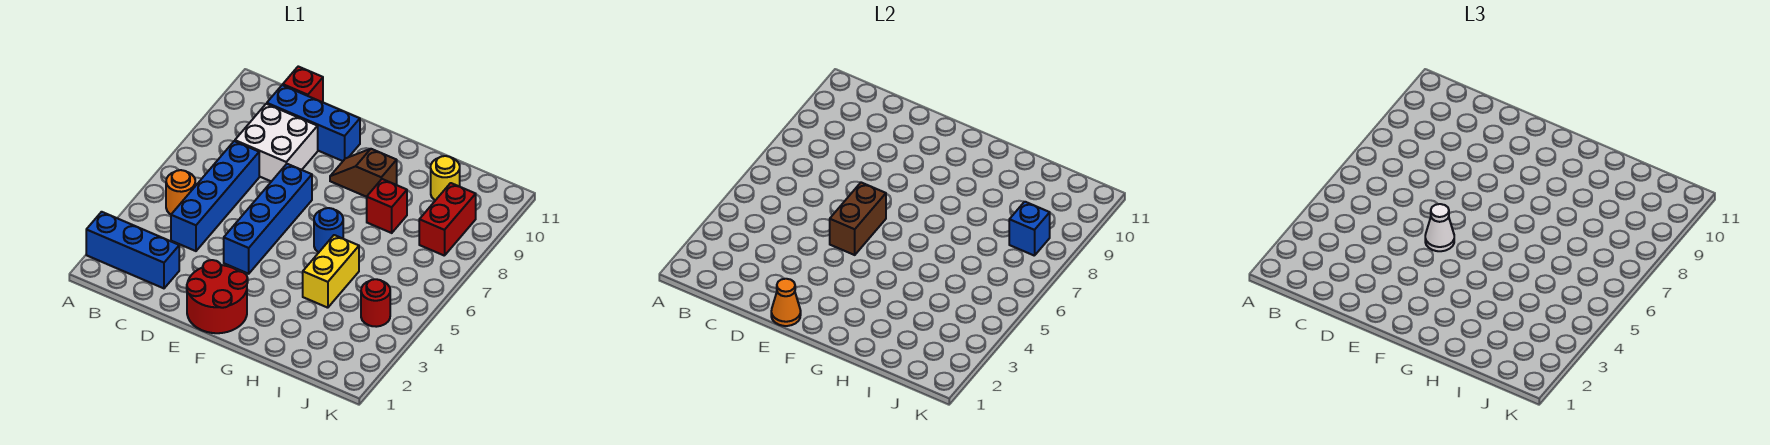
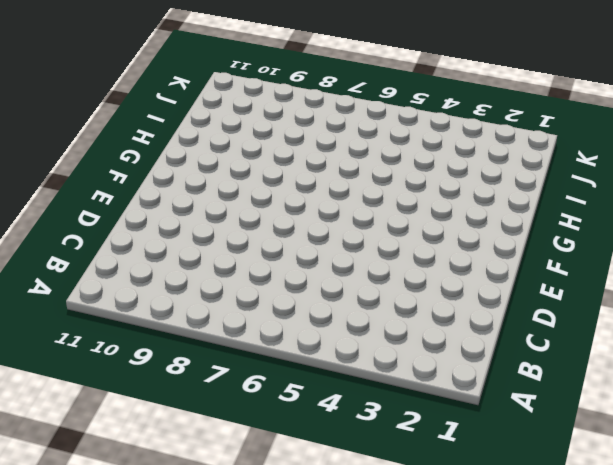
none -> blue 1x3 brick [86,212,179,288]
none -> orange 1x1 round brick [166,170,195,214]
none -> blue 1x4 brick [171,141,259,251]

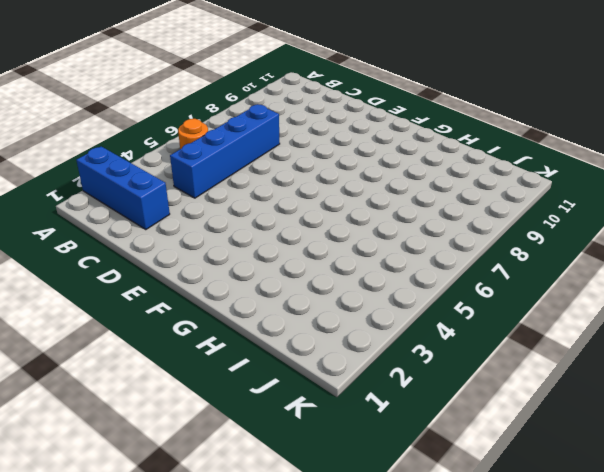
none -> white 2x2 brick [235,104,318,181]
none -> blue 1x3 brick [267,85,360,161]
none -> red 1x1 brick [283,67,323,102]

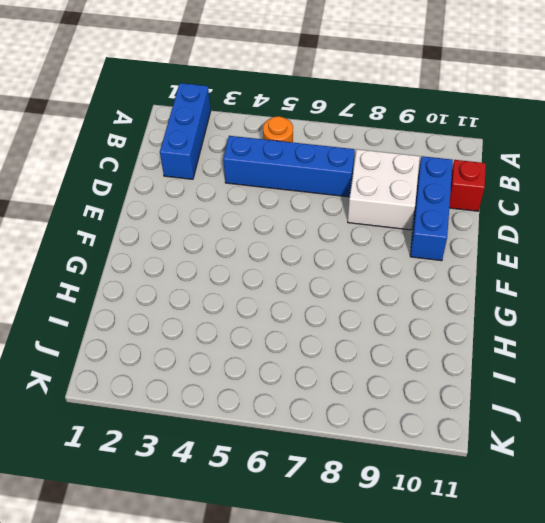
none -> red 2x2 round brick [187,260,248,333]
none -> blue 1x4 brick [224,164,312,274]
none -> brown 1x2 slope [330,149,397,197]

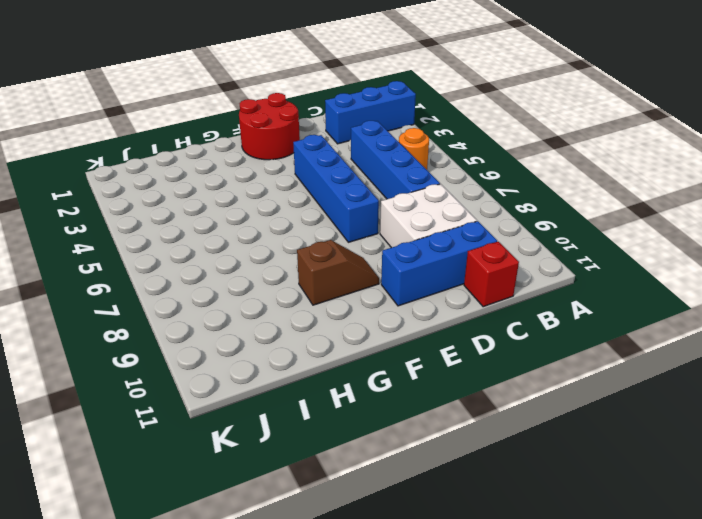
none -> blue 1x1 round brick [314,208,343,252]
none -> yellow 1x2 brick [303,235,359,308]
none -> red 1x1 brick [367,179,407,233]

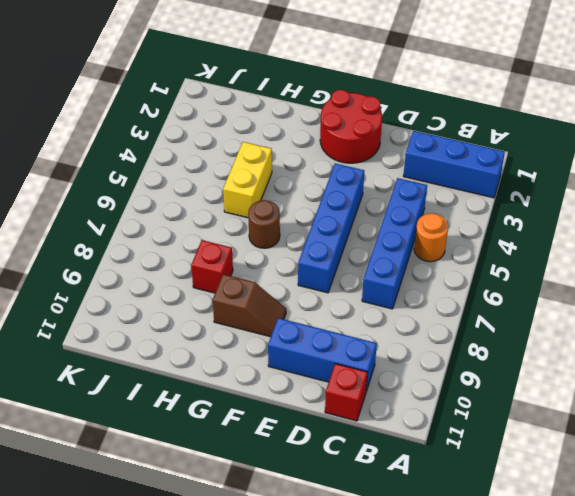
brown 1x1 round brick [248,200,280,248] -> blue 1x1 round brick [314,208,343,252]
none -> white 2x2 brick [235,104,318,181]
none -> yellow 1x1 round brick [431,156,460,200]
none -> red 1x1 round brick [361,279,390,327]

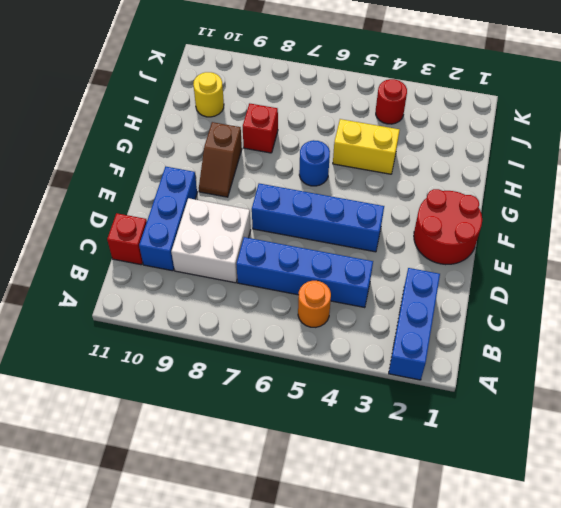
none -> red 1x2 brick [419,183,476,256]
none -> orange 1x1 cone [771,279,801,326]
none -> brown 1x2 brick [830,183,886,255]

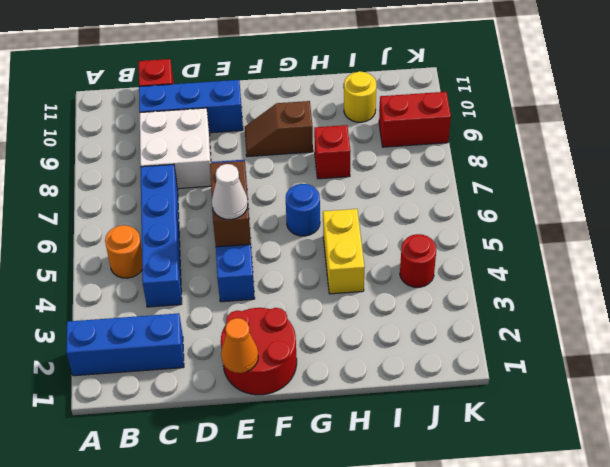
red 1x2 brick [379,92,451,147] -> red 1x2 brick turned to [419,183,476,256]
none -> blue 1x1 brick [1009,202,1050,256]

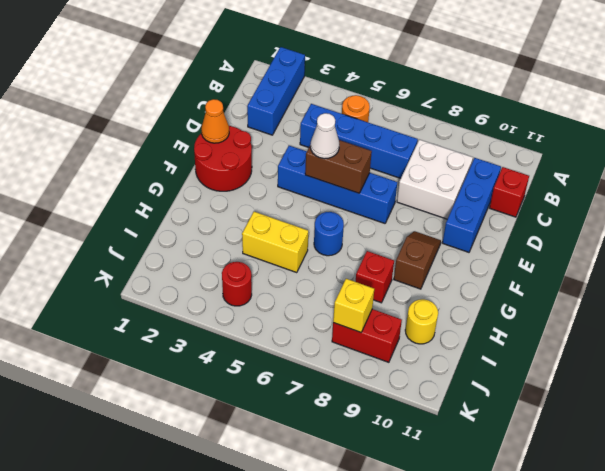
yellow 1x1 brick [333,279,374,332] -> blue 1x1 brick [1009,202,1050,256]

